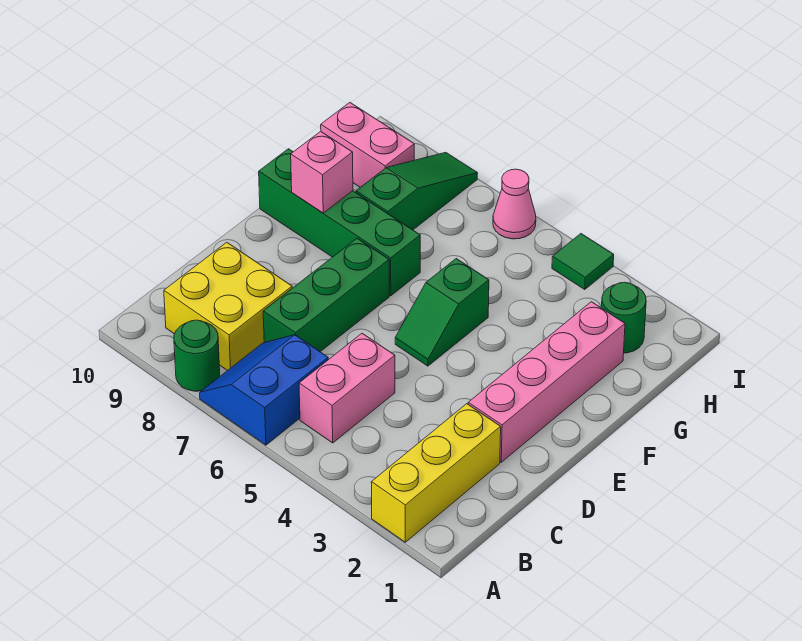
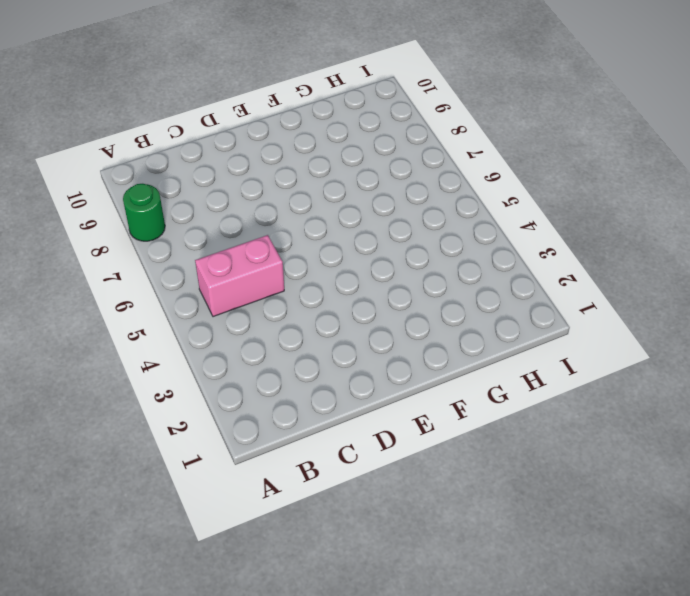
none -> yellow 1x3 brick [371,404,501,542]
none -> blue 2x2 slope [200,335,328,445]
none -> yellow 2x2 brick [164,242,292,371]

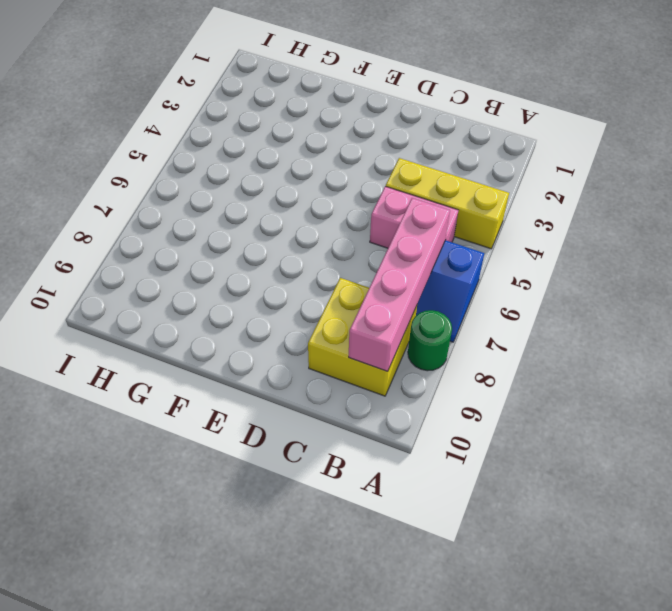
yellow 1x3 brick [386,158,509,249] -> yellow 1x3 brick moved to [371,404,501,542]
pink 1x4 brick [349,198,450,371] -> pink 1x4 brick turned to [468,302,625,462]
none -> green 1x3 brick [263,238,389,352]
none -> green 1x2 slope [395,259,489,366]
none -> green 1x4 brick [259,149,420,296]

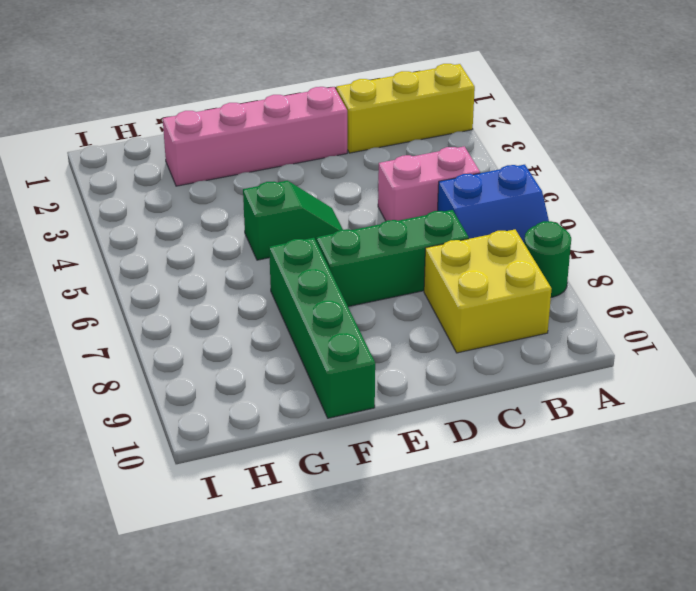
none -> green 1x3 slope [356,152,478,230]
none -> green 1x1 round brick [602,282,646,353]
none -> pink 1x2 brick [321,103,414,187]

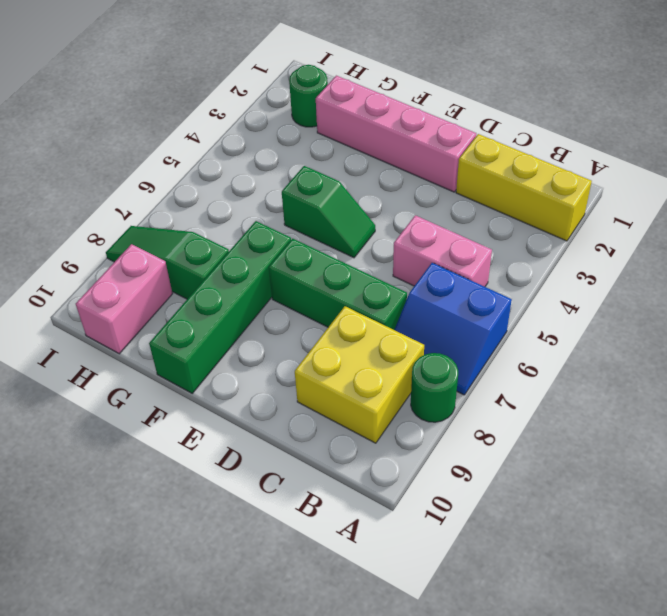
none -> green 1x1 tile [552,234,614,289]
none -> pink 1x1 cone [493,169,536,239]
none -> pink 1x1 brick [291,131,353,213]

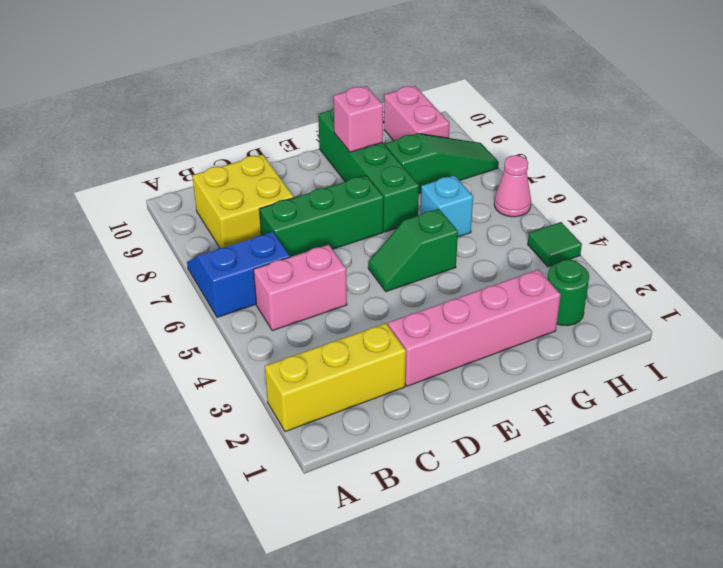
cyan 1x1 brick [421,175,473,237] -> none
none -> green 1x1 round brick [174,320,220,391]

